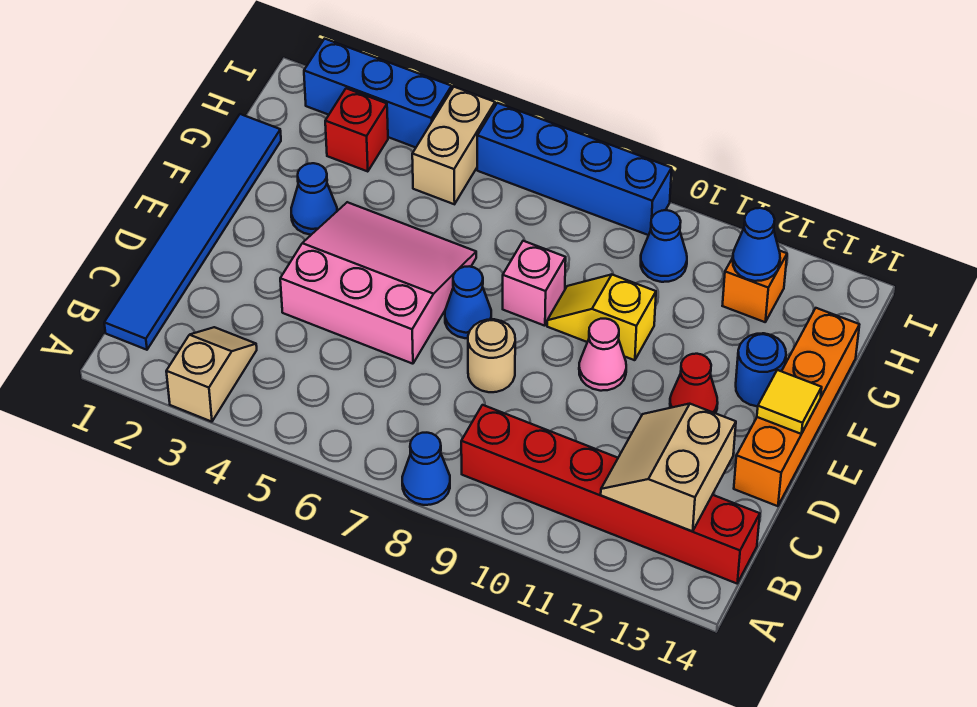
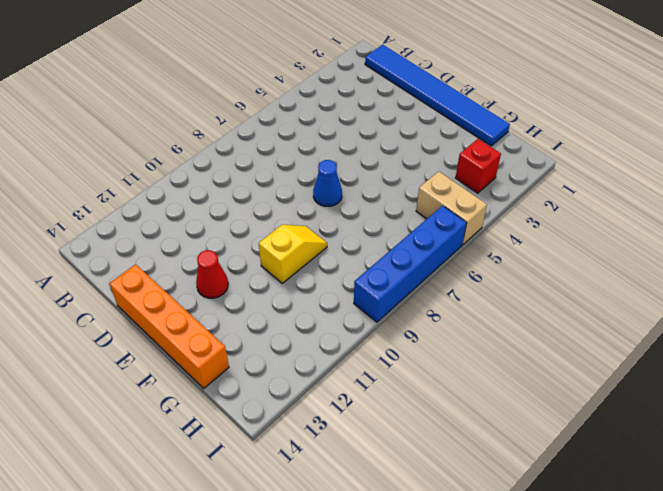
none -> tan 1x2 slope [166,327,257,422]
none -> blue 1x1 cone [402,433,450,505]
none -> red 1x6 brick [461,405,760,583]

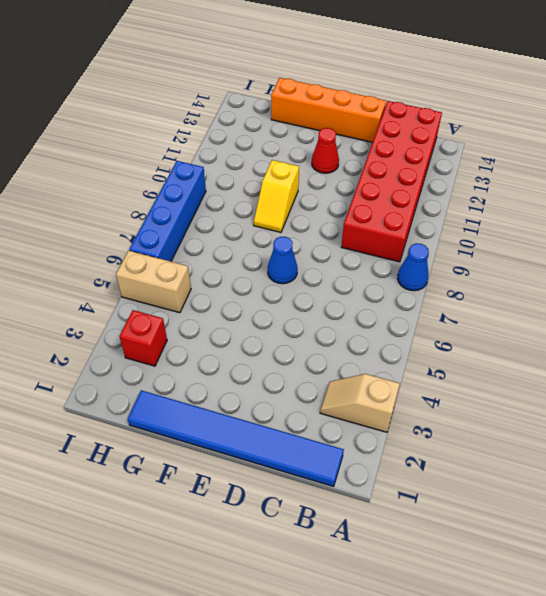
red 2x6 brick [341,101,442,262] -> red 1x6 brick [461,405,760,583]
none -> pink 3x3 slope [280,202,476,364]
none -> tan 1x1 round brick [468,319,515,392]
none -> pink 1x1 cone [579,319,626,391]

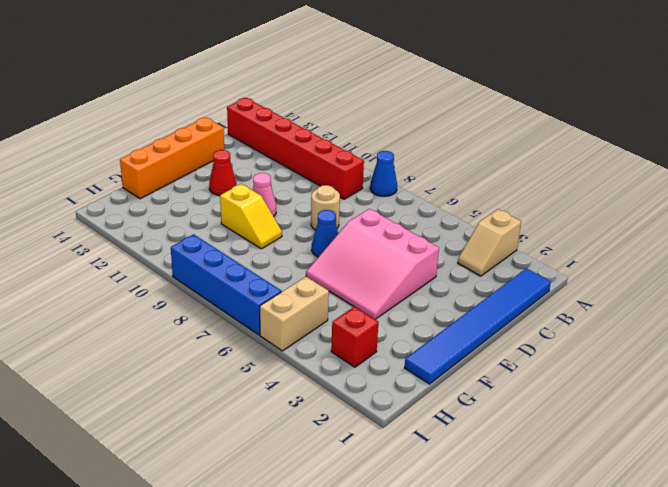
none -> blue 1x1 cone [291,163,337,235]
none -> pink 1x1 brick [503,241,566,326]
none -> blue 1x1 round brick [736,333,786,406]

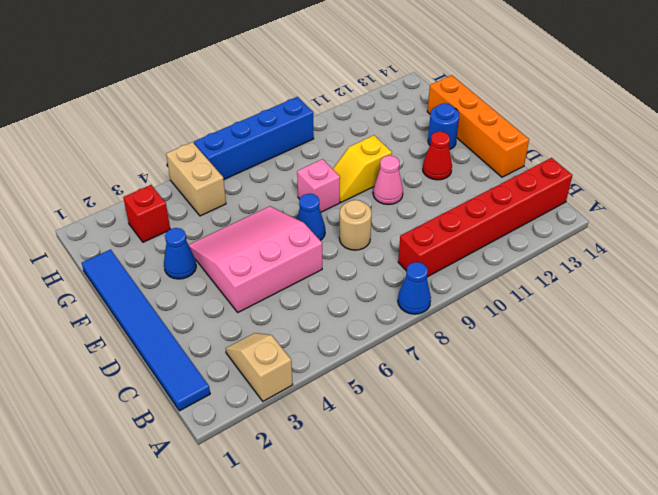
none -> blue 1x1 cone [641,210,687,282]
none -> orange 1x1 brick [722,251,787,322]
none -> blue 1x3 brick [304,39,452,147]

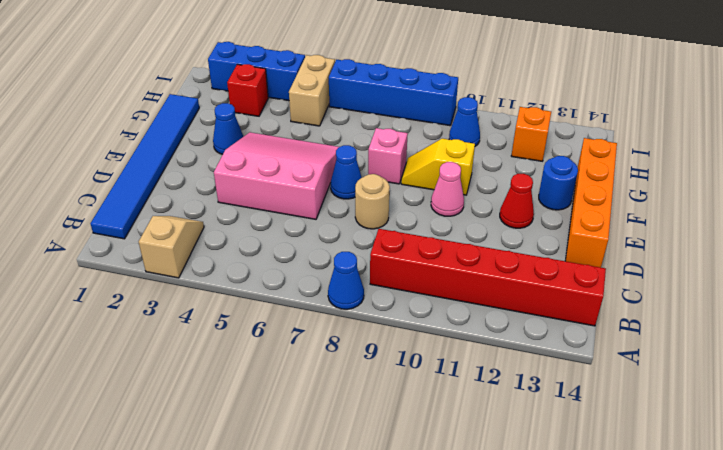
none -> tan 2x2 slope [601,404,736,531]
none -> yellow 1x1 tile [757,370,822,434]
none -> blue 1x1 cone [733,208,780,281]

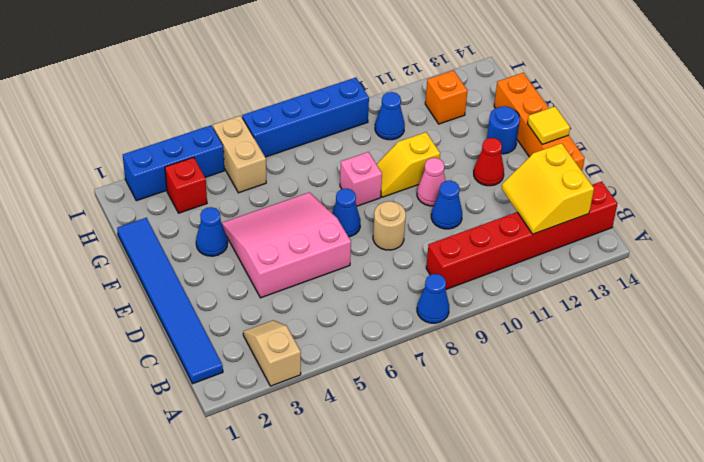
yellow 2x2 slope [502,143,594,234] -> tan 2x2 slope [601,404,736,531]
blue 1x1 cone [431,181,462,229] -> blue 1x1 cone moved to [733,208,780,281]

